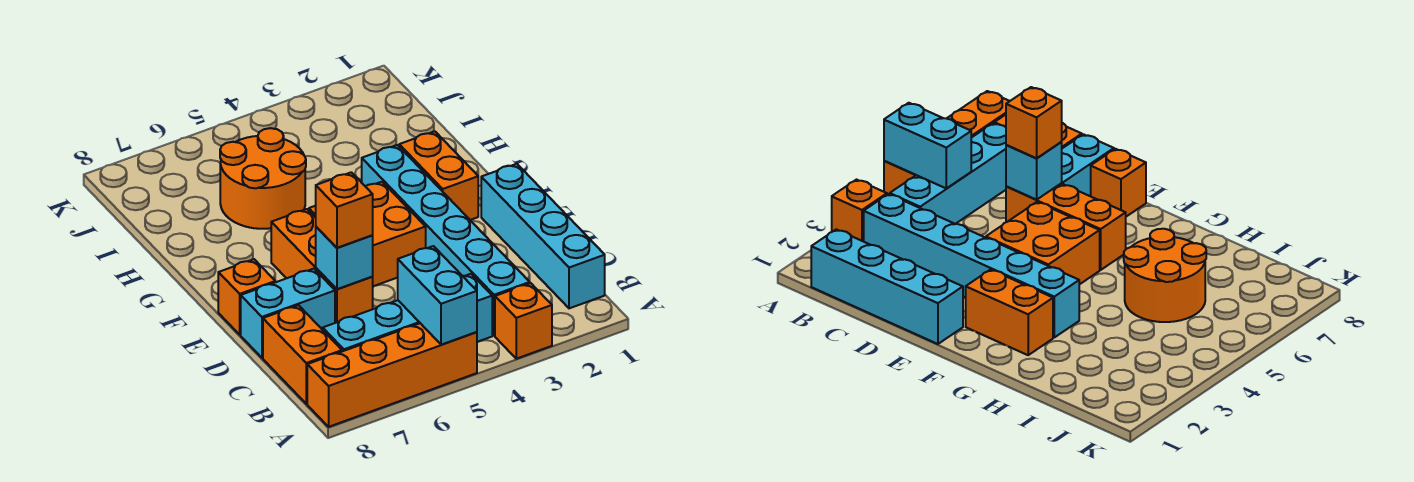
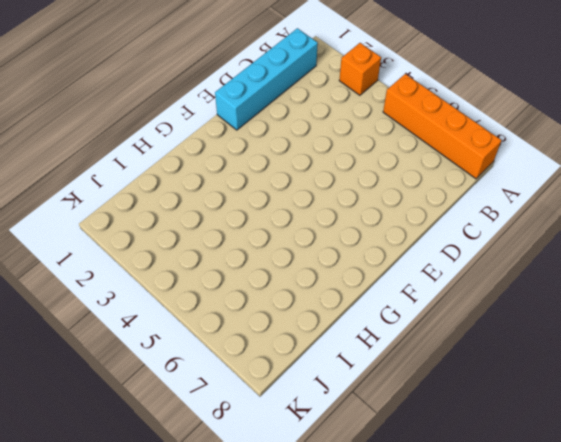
none -> cyan 1x6 brick [362,145,530,336]
none -> cyan 1x4 brick [323,274,492,351]
none -> orange 1x2 brick [263,305,342,404]

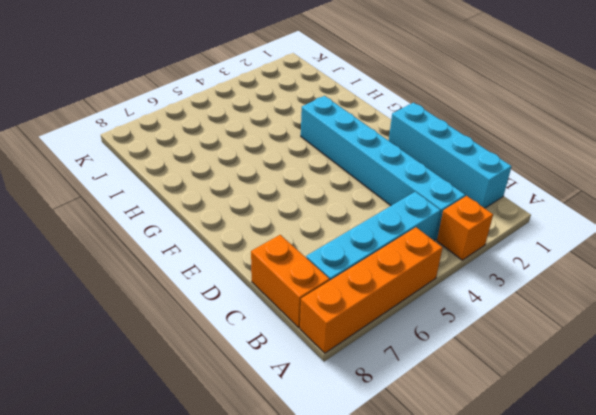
none -> orange 1x3 brick [271,209,373,323]
none -> cyan 1x2 brick [241,269,335,358]
none -> orange 2x2 brick [309,182,426,286]

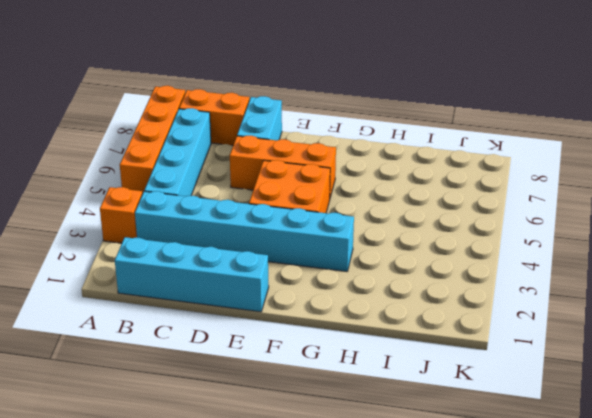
none -> orange 1x1 brick [218,259,275,335]
none -> orange 1x2 brick [399,131,478,220]
none -> orange 2x2 round brick [220,128,306,229]

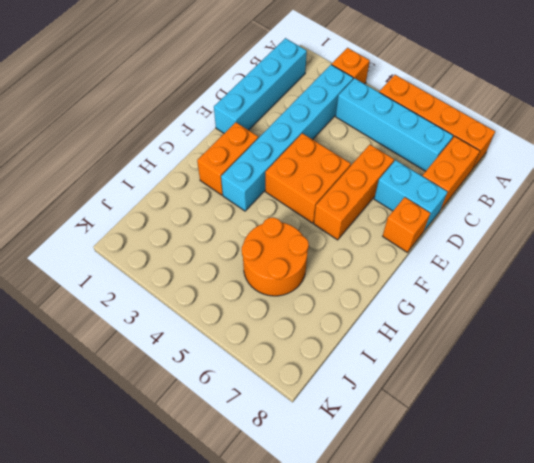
none -> cyan 1x2 brick [398,246,477,345]
none -> cyan 1x1 brick [316,227,373,289]
none -> orange 1x1 brick [316,172,373,248]

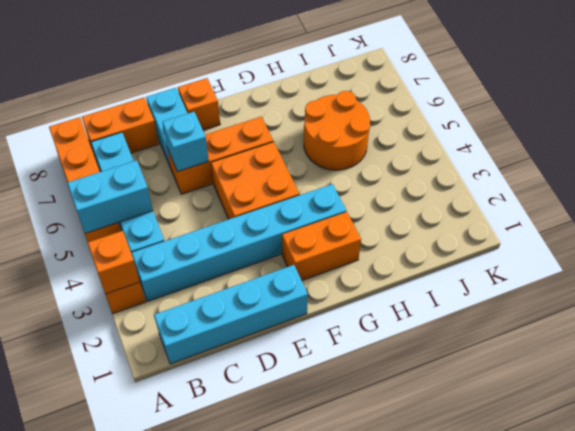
orange 1x1 brick [88,231,140,294] -> orange 1x1 brick moved to [316,172,373,248]

